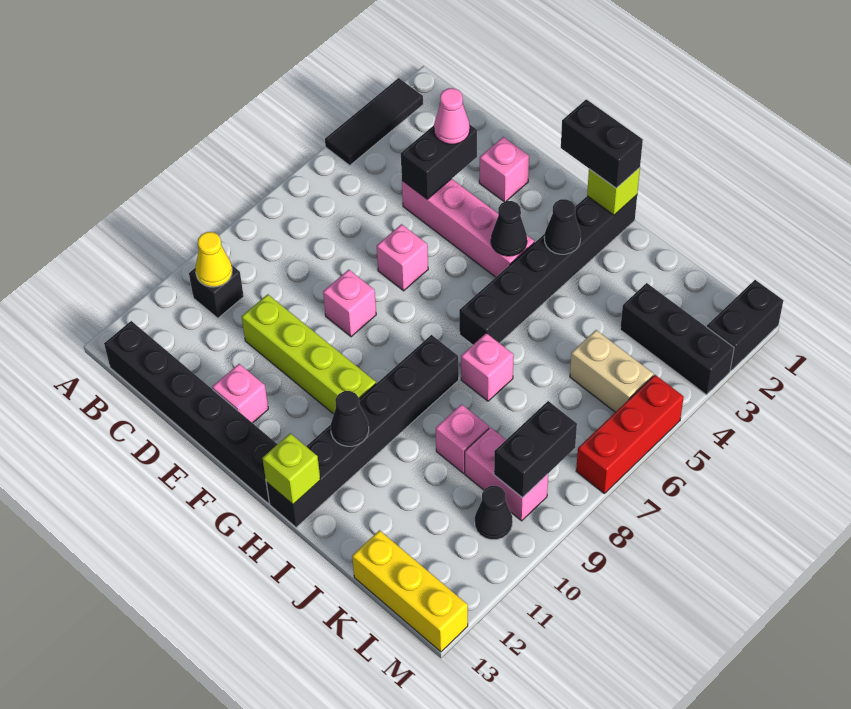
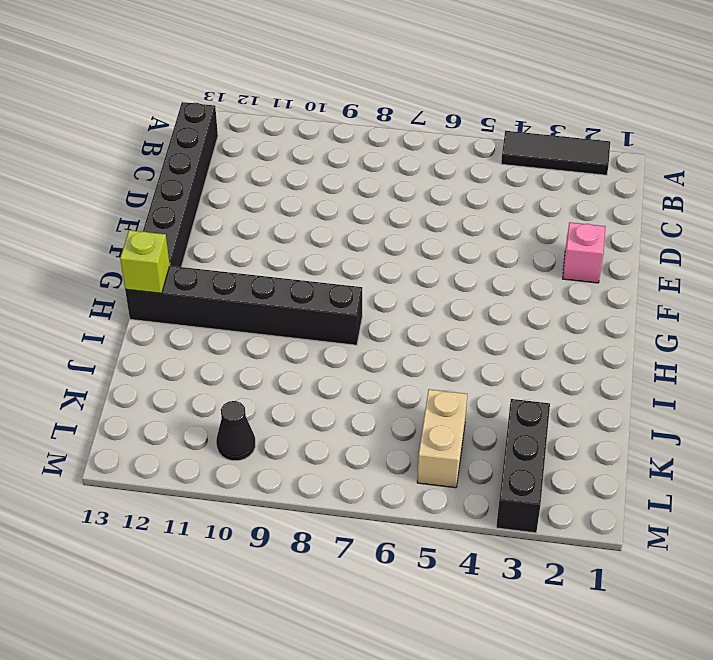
none -> black 1x1 brick [189,266,244,318]
none -> pink 1x4 brick [402,179,534,277]
none -> lime 1x4 brick [242,294,376,414]
none -> pink 1x1 brick [377,224,428,291]

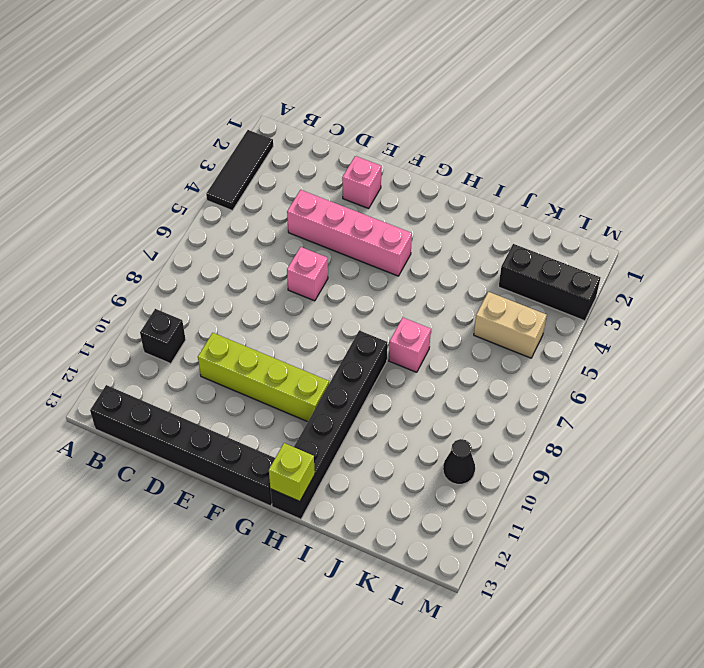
none -> pink 1x1 brick [323,270,376,337]
none -> pink 1x1 brick [212,364,268,423]
none -> black 1x6 brick [459,195,637,345]
none -> pink 1x1 brick [436,404,489,473]

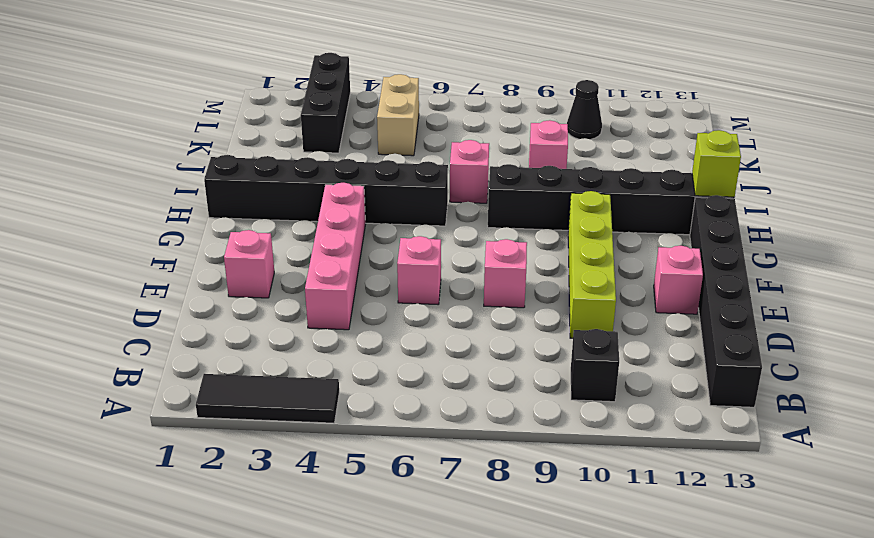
none -> pink 1x2 brick [465,428,548,521]
none -> yellow 1x3 brick [352,530,468,652]
none -> black 1x2 brick [707,280,783,371]
none -> red 1x3 brick [576,375,684,493]

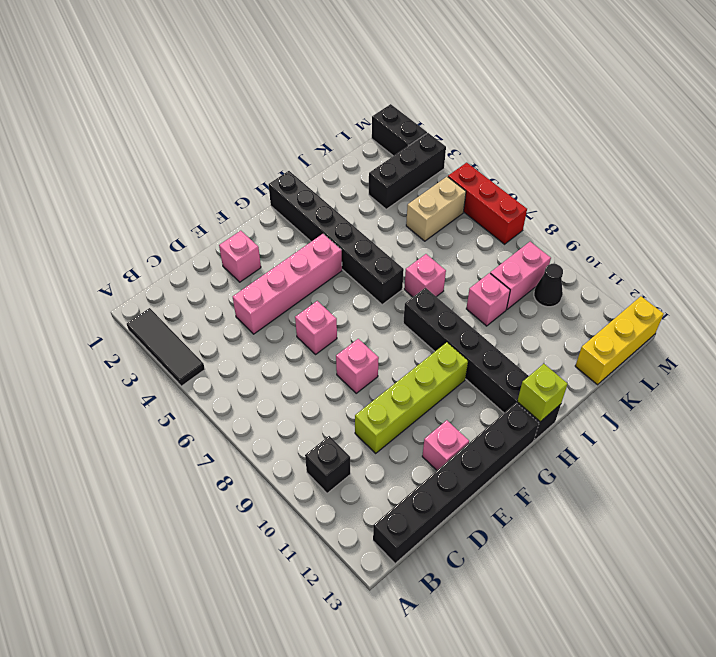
none -> yellow 1x1 cone [196,232,232,287]
none -> black 1x2 brick [401,124,477,199]
none -> black 1x1 cone [491,201,527,256]
none -> lime 1x1 brick [587,168,640,215]

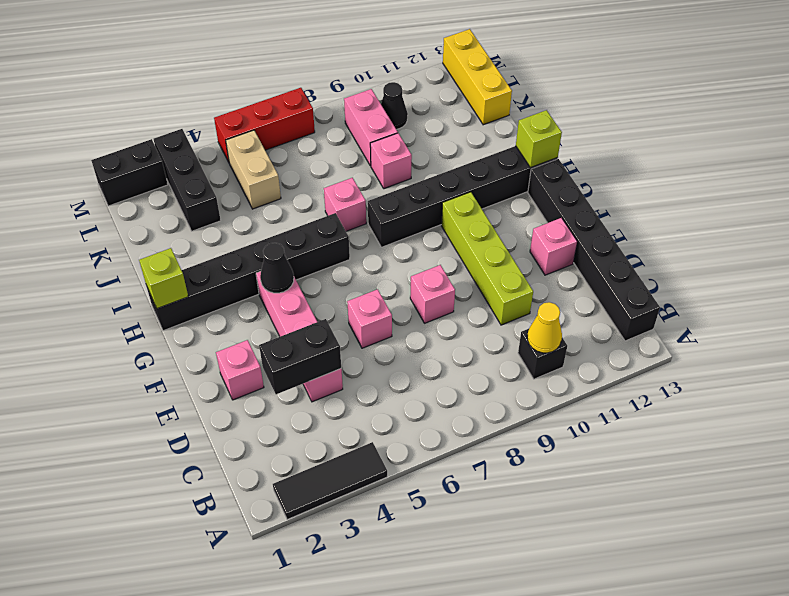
none -> black 1x1 cone [544,199,581,254]
none -> black 1x1 cone [331,391,369,446]
none -> black 1x2 brick [494,401,577,498]
none -> pink 1x1 cone [434,88,470,144]

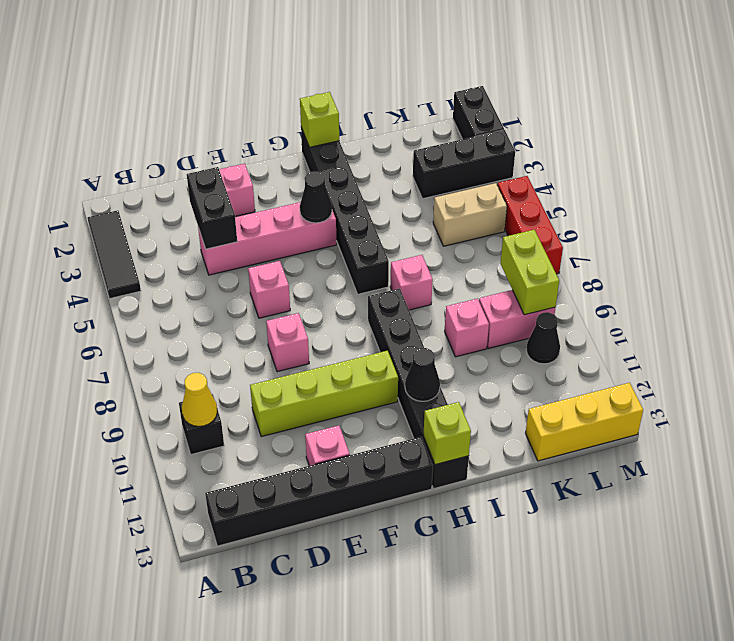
lime 1x2 brick [500,230,559,315] -> black 1x2 brick [494,401,577,498]
none -> black 1x1 cone [544,199,581,254]
none -> pink 1x1 cone [434,88,470,144]
none -> black 1x2 brick [561,99,643,188]

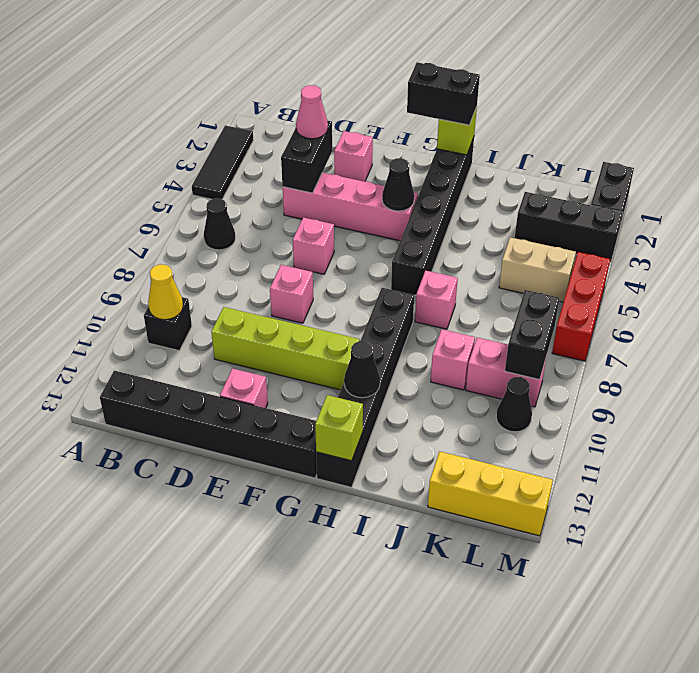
black 1x1 cone [204,198,236,250] -> black 1x1 cone moved to [544,199,581,254]

